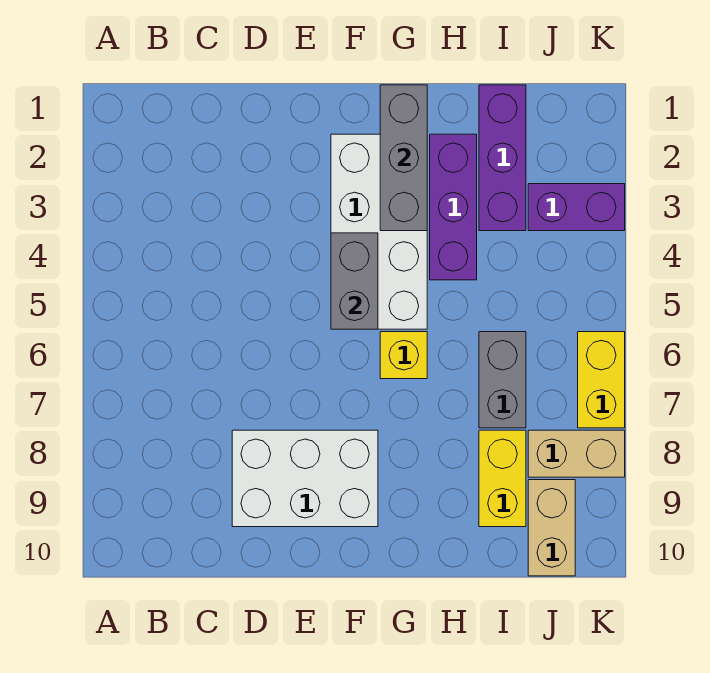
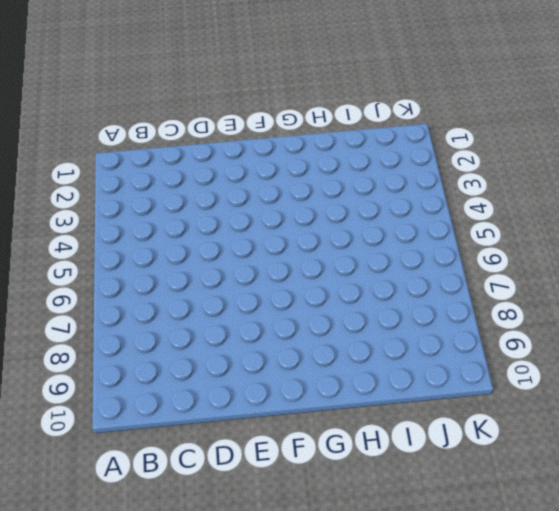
none -> white 2x3 brick [232,430,378,527]
none -> white 2x4 brick [331,134,427,329]
none -> yellow 1x1 brick [380,332,427,379]

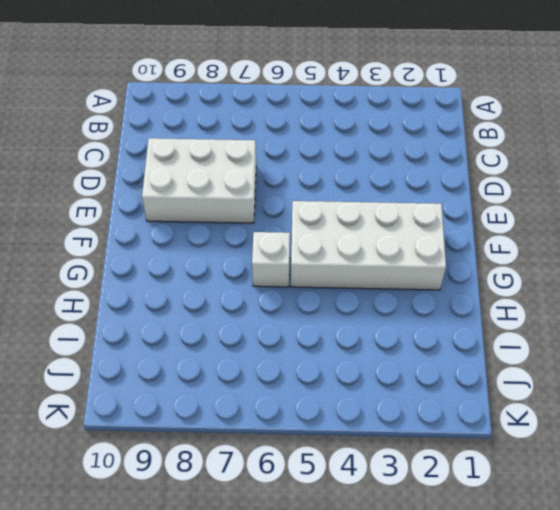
white 2x3 brick [142,138,256,223] -> white 2x3 brick turned to [232,430,378,527]
white 1x1 brick [252,232,290,287] -> yellow 1x1 brick [380,332,427,379]
none -> purple 1x3 brick [430,134,477,280]
none -> purple 1x3 brick [479,85,526,231]
none -> grey 1x2 brick [479,332,526,428]

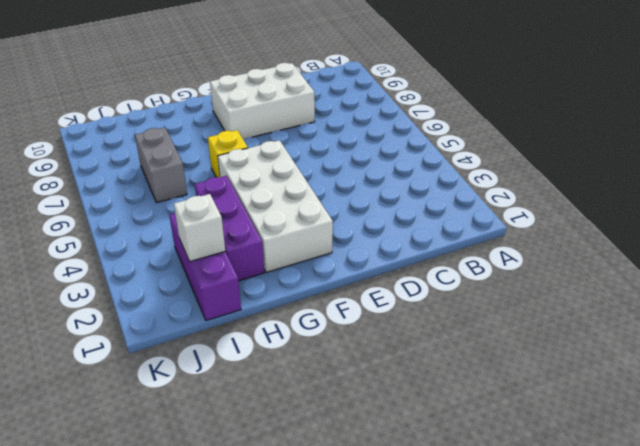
white 1x1 brick [174,194,225,262] -> none
none -> yellow 1x2 brick [479,430,526,527]
none -> purple 1x2 brick [528,184,625,231]
none -> tan 1x2 brick [528,430,625,477]

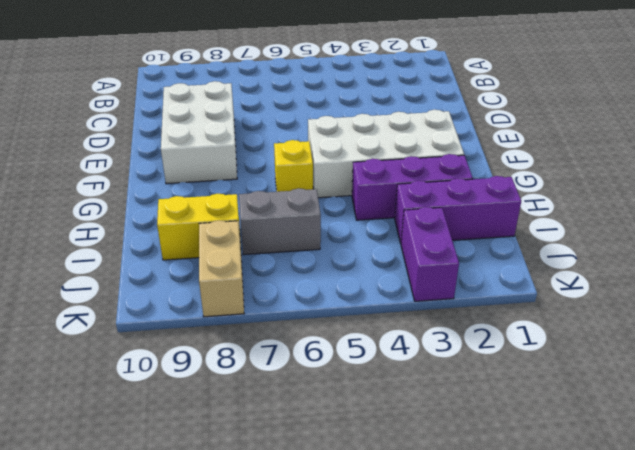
none -> tan 1x2 brick [528,480,575,576]
none -> yellow 1x2 brick [578,332,625,428]
none -> grey 1x2 brick [331,233,378,329]

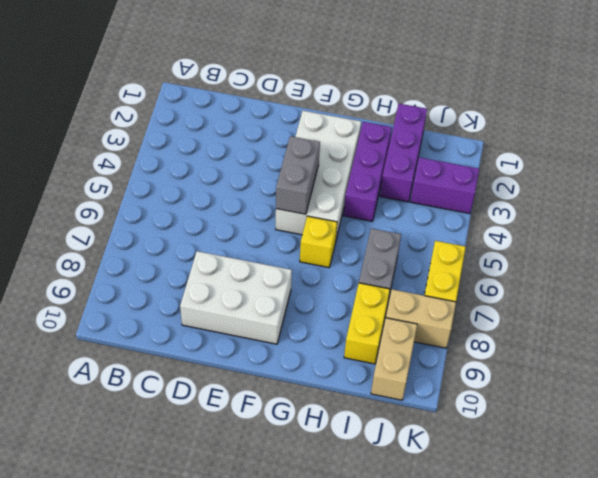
none -> grey 1x3 brick [380,85,427,231]

